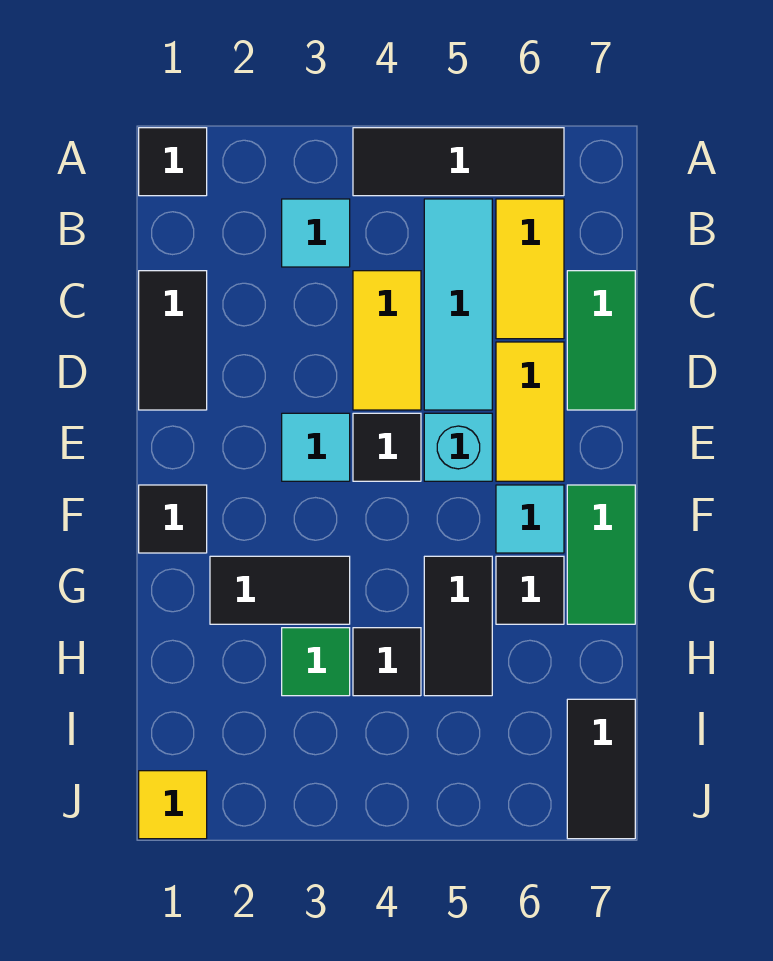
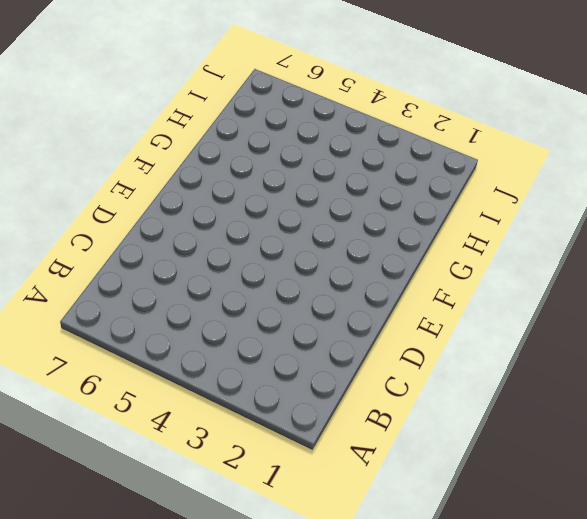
none -> black 1x1 tile [139,128,207,196]
none -> black 1x3 tile [353,128,564,196]
none -> cyan 1x1 tile [282,199,350,267]

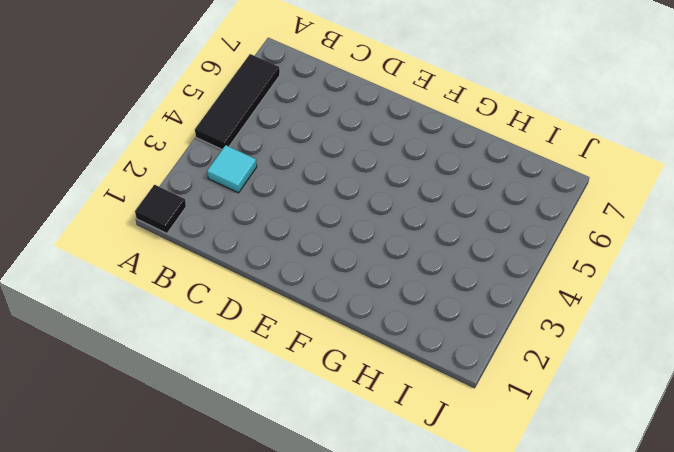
none -> cyan 1x3 tile [424,199,492,410]
none -> yellow 1x2 tile [496,199,564,339]
none -> black 1x2 tile [139,271,207,410]

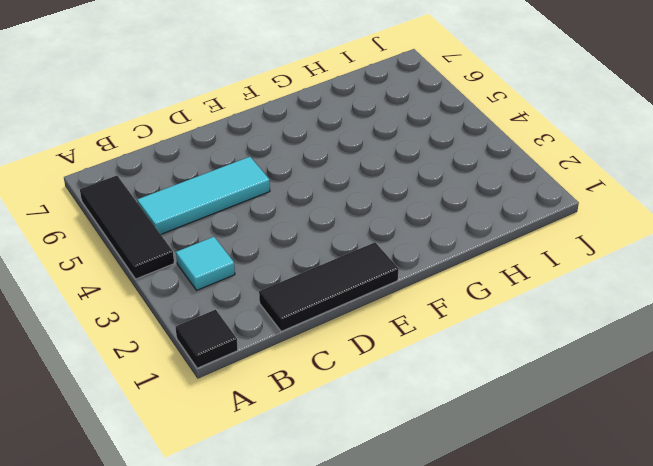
black 1x3 tile [259,243,398,331] -> black 1x2 tile [139,271,207,410]
none -> yellow 1x2 tile [496,199,564,339]
none -> yellow 1x2 tile [353,271,421,410]
none -> green 1x2 tile [567,271,635,410]

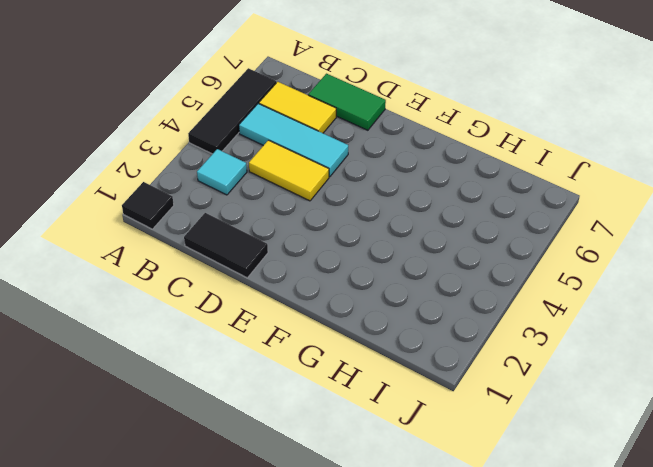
none -> yellow 1x2 tile [496,342,564,481]
none -> cyan 1x1 tile [282,413,350,481]
none -> black 1x1 tile [353,413,421,481]

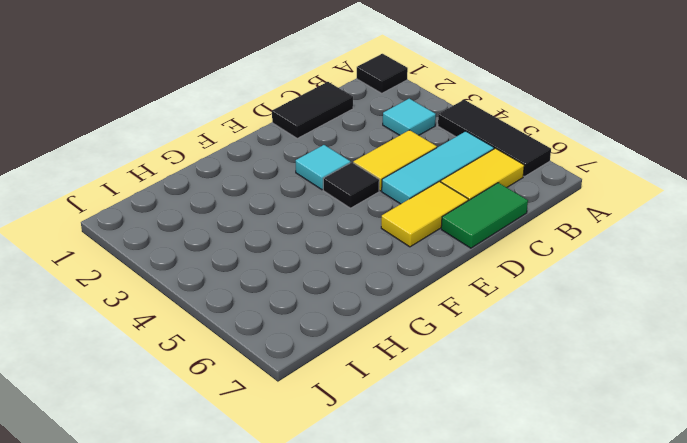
none -> cyan 1x1 brick [424,413,492,481]
none -> black 1x1 tile [139,485,207,553]
none -> cyan 1x1 tile [496,485,564,553]

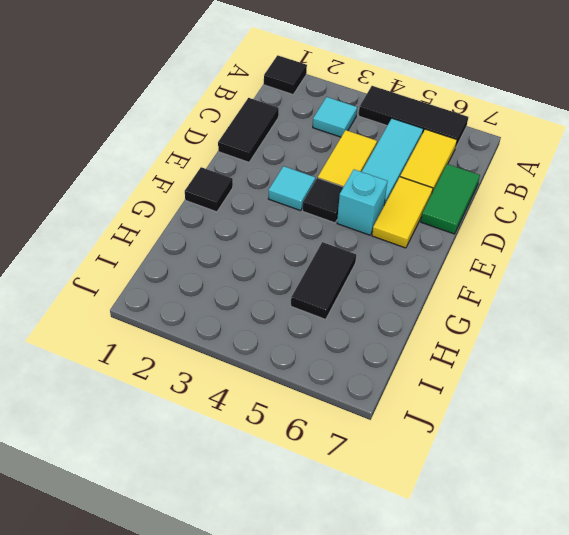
none -> cyan 1x1 tile [496,485,564,553]
none -> green 1x2 tile [567,485,635,624]
none -> black 1x2 tile [210,556,350,624]

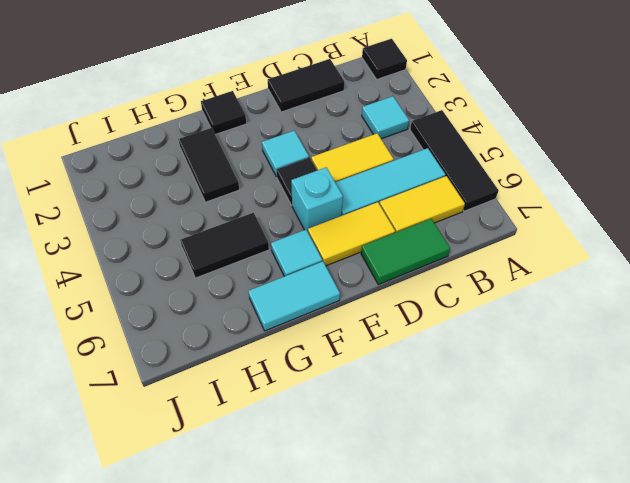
cyan 1x2 tile [248,261,340,331] -> green 1x2 tile [567,485,635,624]
none -> black 1x1 tile [496,556,564,624]
none -> green 1x1 tile [282,628,350,696]
none -> black 1x1 tile [353,628,421,696]

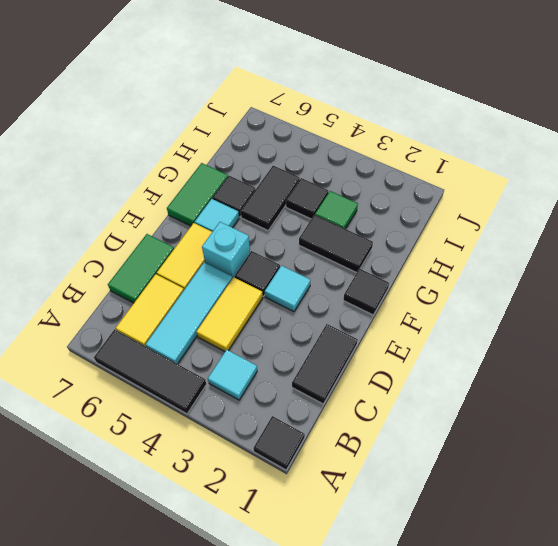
none -> black 1x2 tile [567,699,635,839]
none -> yellow 1x1 tile [139,771,207,839]

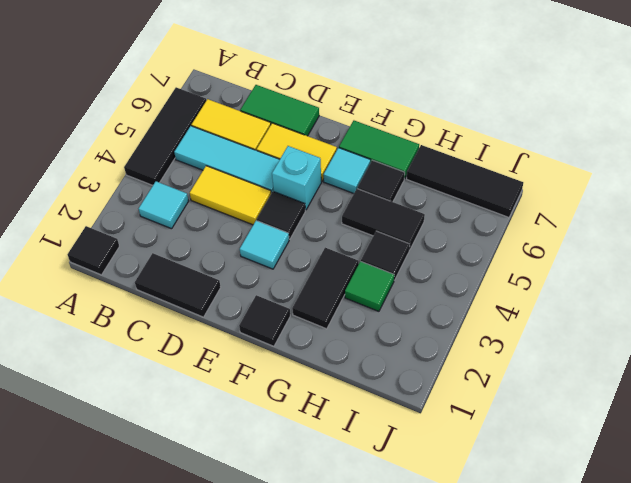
black 1x3 tile [407,145,523,217] -> black 1x2 tile [567,699,635,839]
none -> yellow 1x1 tile [139,771,207,839]

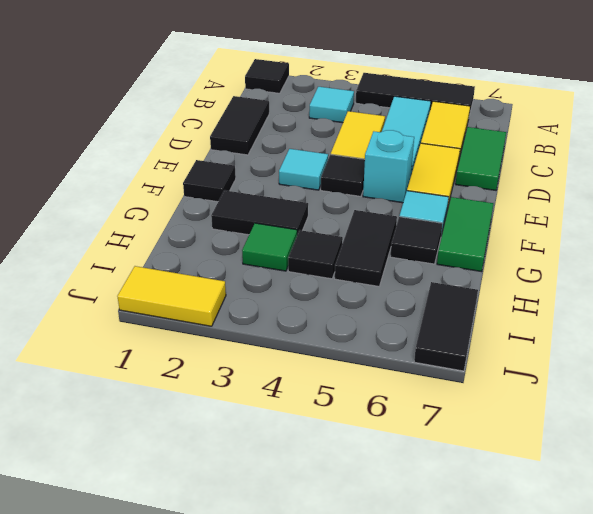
yellow 1x2 tile [117,266,226,326] -> yellow 1x1 tile [139,771,207,839]

